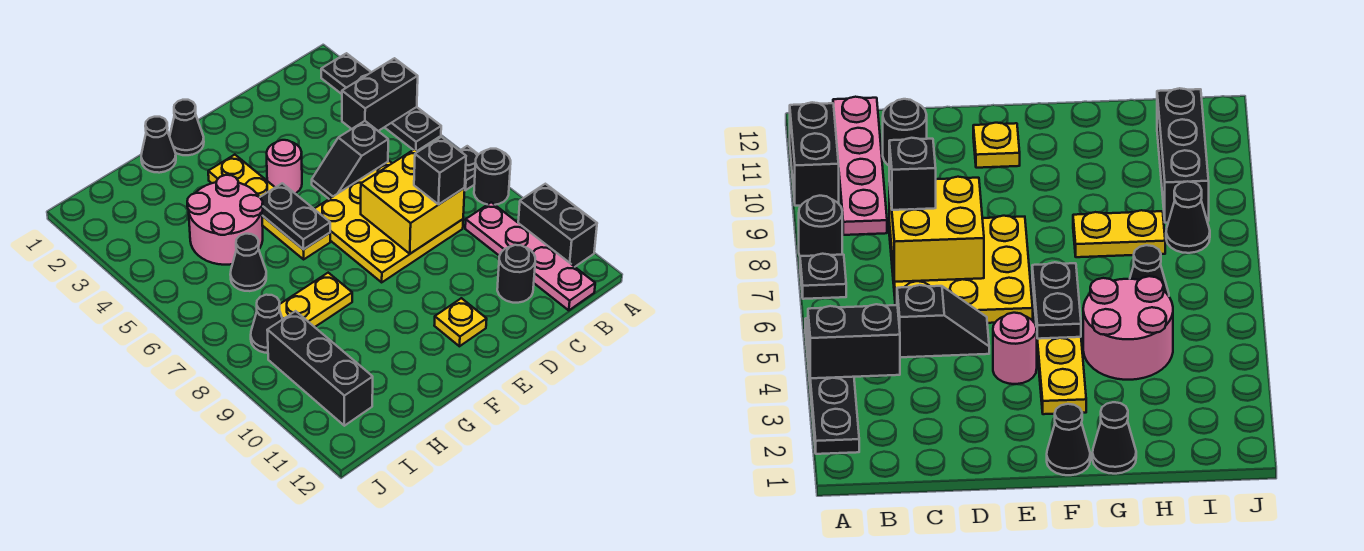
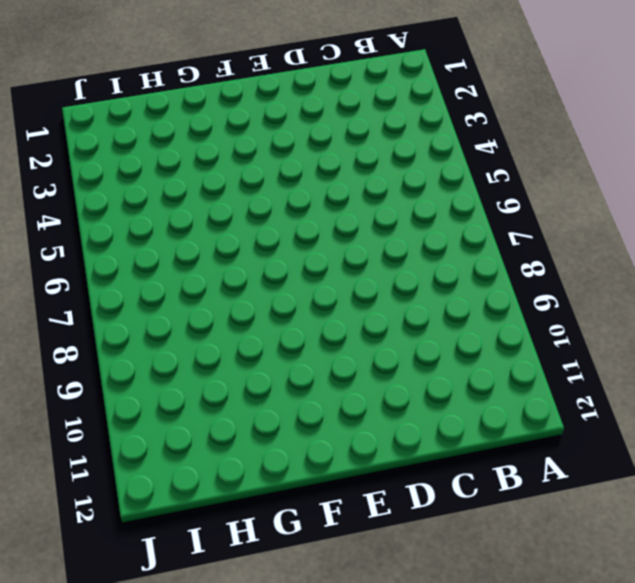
none -> black 1x4 plate [321,53,441,151]
none -> black 1x1 plate [460,146,479,190]
none -> black 1x1 round brick [474,149,511,205]

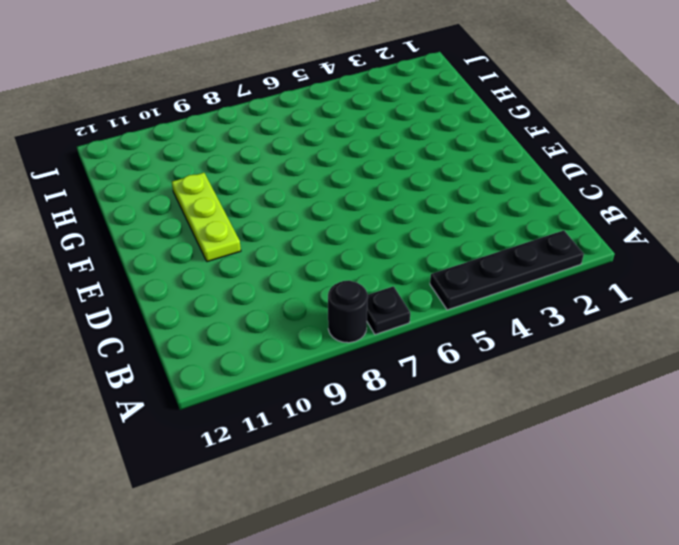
lime 1x3 plate [172,173,241,262] -> none
none -> black 1x2 brick [518,184,597,267]
none -> pink 1x4 plate [465,202,595,310]
none -> black 1x2 slope [312,121,388,199]

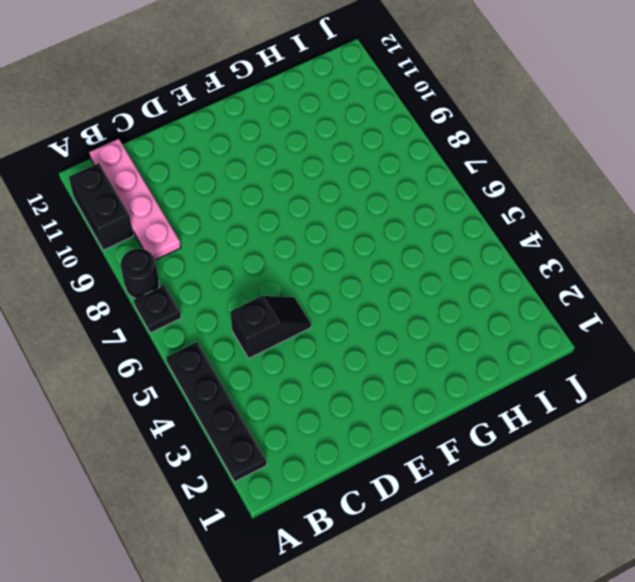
none -> yellow 3x3 plate [314,161,463,282]
none -> black 1x1 round brick [497,245,535,303]
none -> pink 1x1 round brick [267,140,302,194]

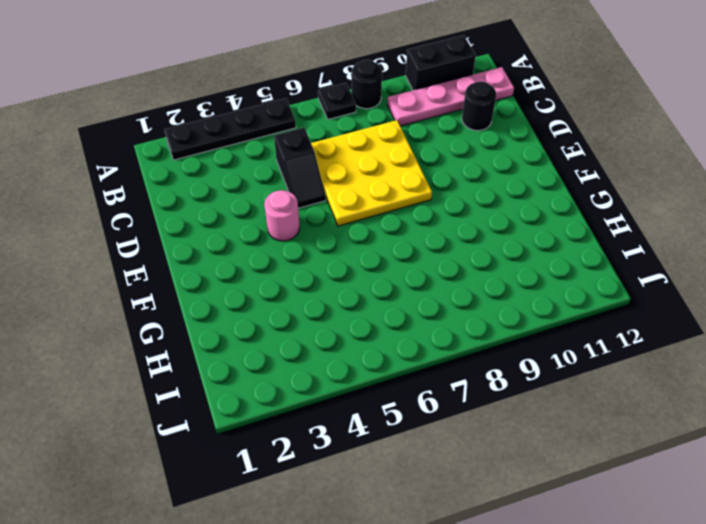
none -> yellow 1x1 plate [434,298,487,346]
none -> black 1x1 cone [170,100,204,155]
none -> yellow 1x4 plate [208,155,330,259]

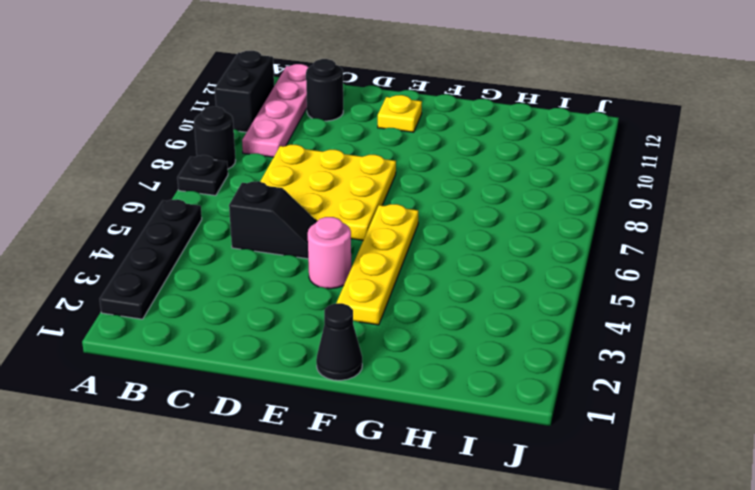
none -> black 1x1 cone [141,117,176,173]
none -> pink 2x2 round brick [187,175,263,265]
none -> yellow 1x2 plate [279,273,352,327]

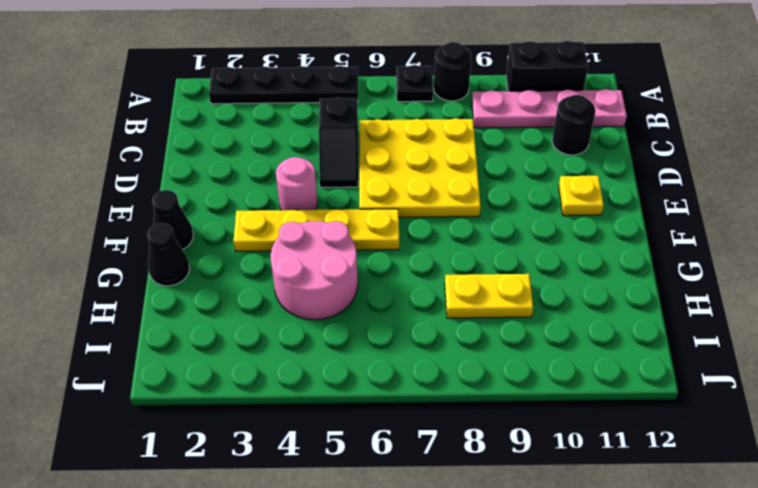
yellow 1x2 plate [445,274,533,318] -> yellow 1x2 plate turned to [279,273,352,327]
none -> black 1x1 cone [230,234,266,291]
none -> black 1x1 cone [251,295,283,353]
none -> black 1x3 brick [267,311,373,426]

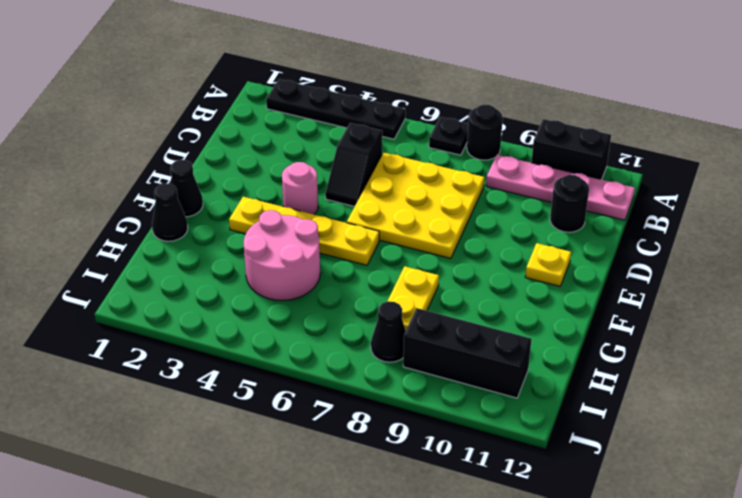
none -> black 1x1 cone [230,234,266,291]
none -> black 1x2 brick [342,58,418,131]
none -> yellow 2x2 brick [361,149,465,254]

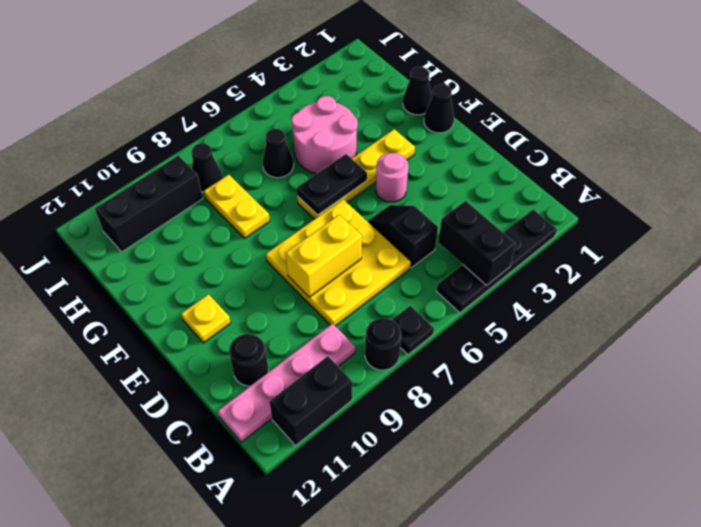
yellow 1x2 brick [285,215,362,297] -> yellow 2x2 brick [361,149,465,254]
none -> black 1x1 brick [414,137,466,204]

